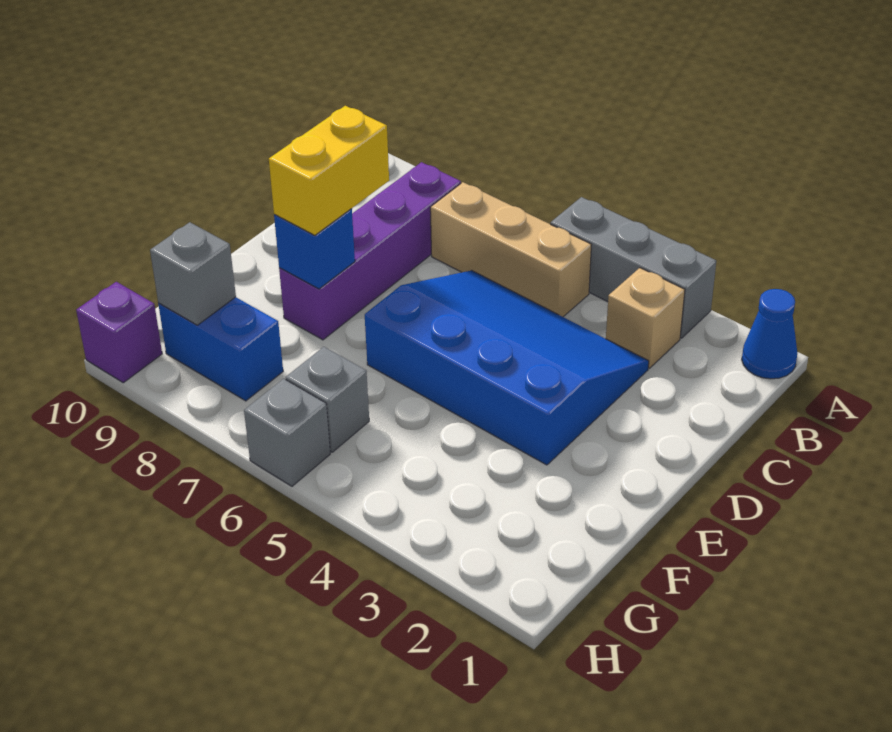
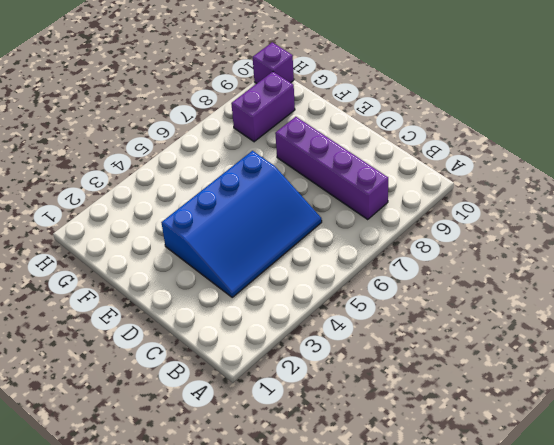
purple 1x2 brick [231,72,295,142] -> blue 1x2 brick [158,297,283,401]
none -> blue 1x1 cone [742,289,797,379]
none -> grey 1x3 brick [550,197,716,338]
none -> tan 1x1 brick [606,268,685,368]

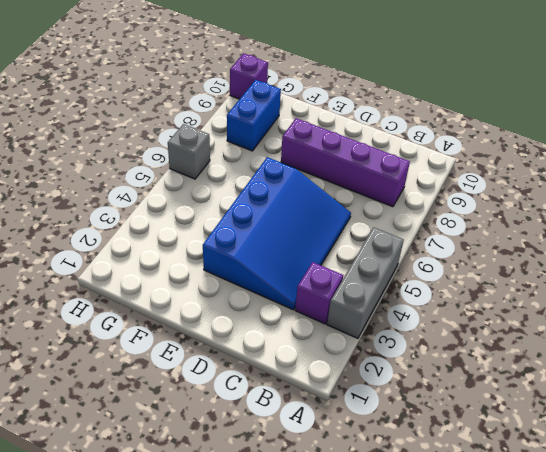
purple 1x1 brick [295,262,343,324] -> tan 1x1 brick [606,268,685,368]
none -> blue 1x1 cone [742,289,797,379]
none -> tan 1x3 brick [430,182,591,317]
none -> grey 1x1 brick [286,347,369,452]

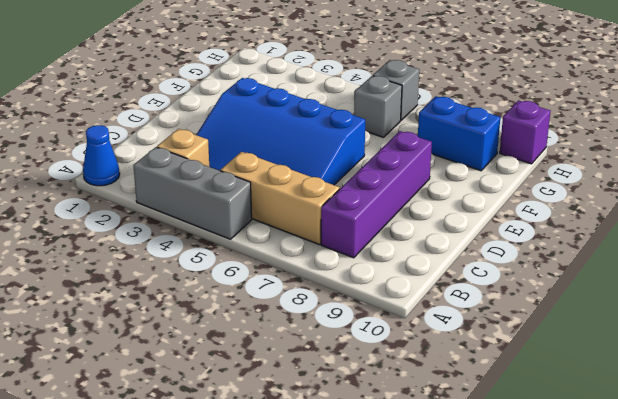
none -> blue 1x1 brick [274,209,355,289]
none -> grey 1x1 brick [150,222,236,325]
none -> yellow 1x2 brick [269,106,389,235]

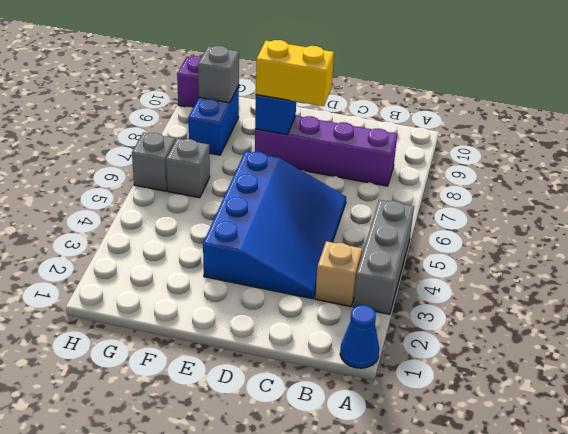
none -> tan 1x3 brick [430,182,591,317]

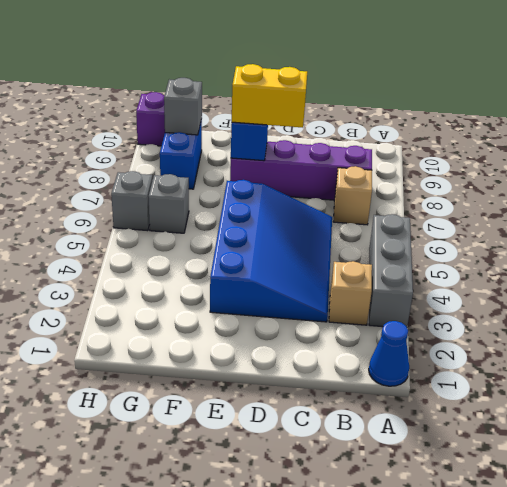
tan 1x1 brick [333,166,372,225] -> tan 1x3 brick [430,182,591,317]

